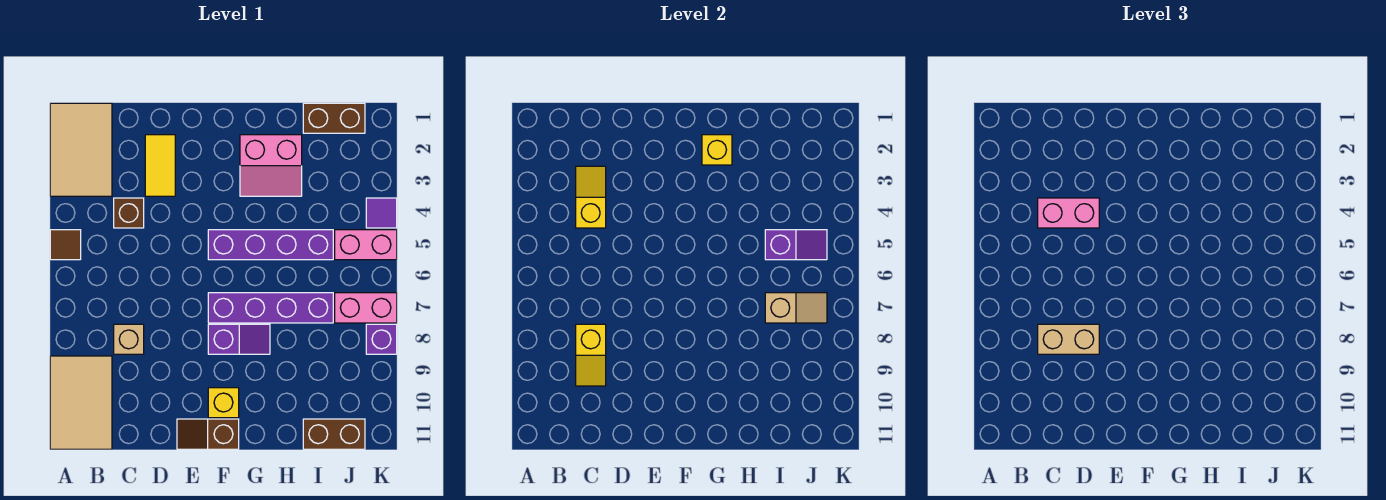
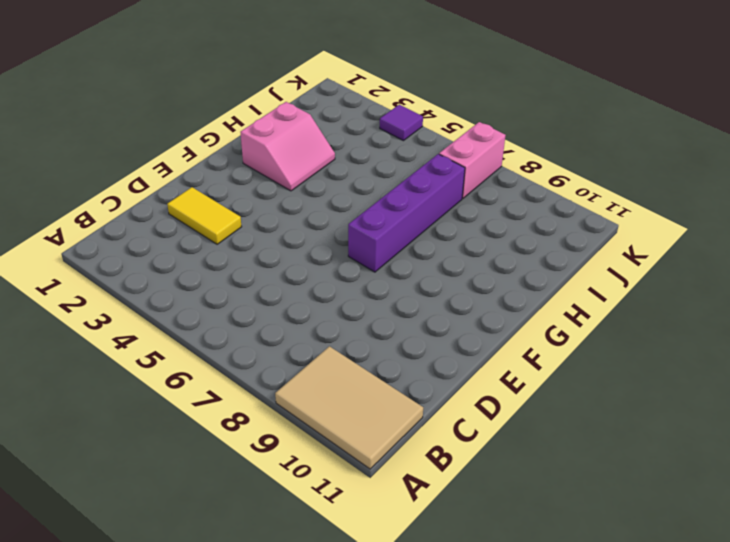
none -> tan 2x3 tile [50,103,112,196]
none -> brown 1x1 tile [50,230,81,260]
none -> brown 1x1 brick [114,198,144,228]

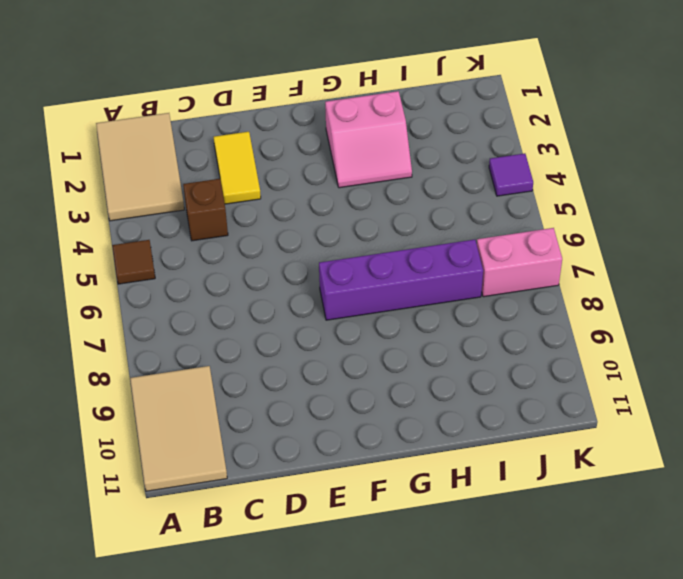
none -> tan 1x1 brick [114,324,144,354]
none -> brown 1x2 slope [177,419,239,449]
none -> purple 1x4 brick [208,230,333,260]

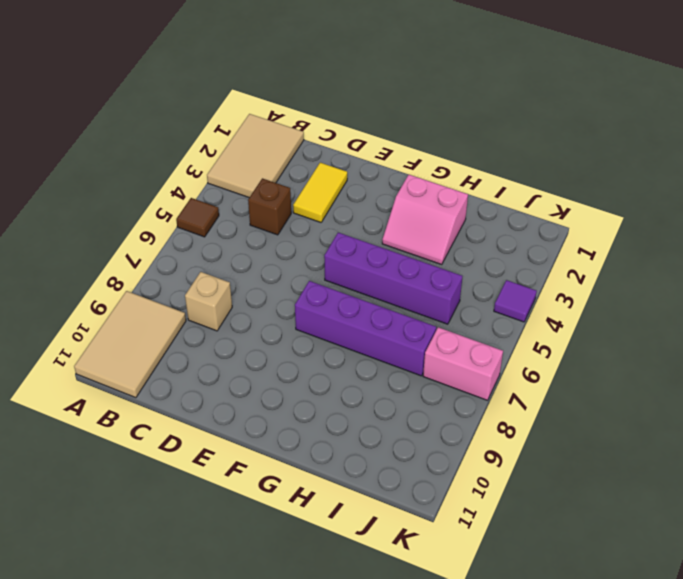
none -> brown 1x2 slope [177,419,239,449]
none -> purple 1x2 slope [208,324,270,354]
none -> yellow 1x1 brick [208,388,239,418]

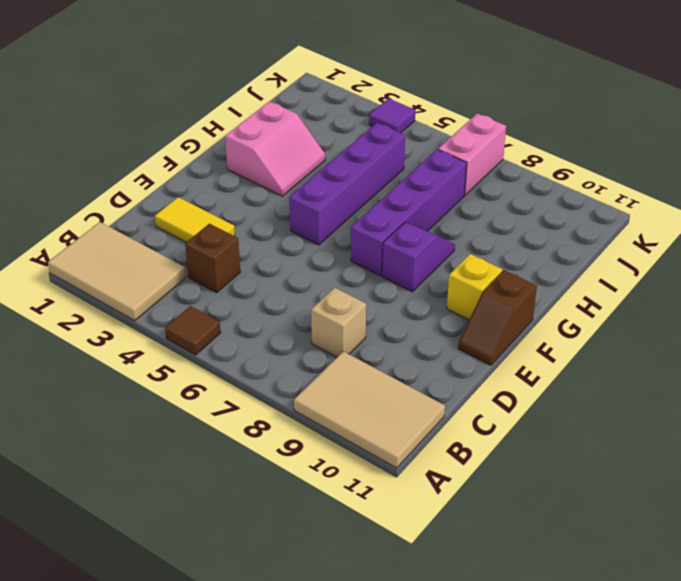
none -> brown 1x2 brick [303,103,365,133]
none -> brown 1x2 brick [303,419,365,449]
none -> pink 1x2 brick [335,230,397,260]

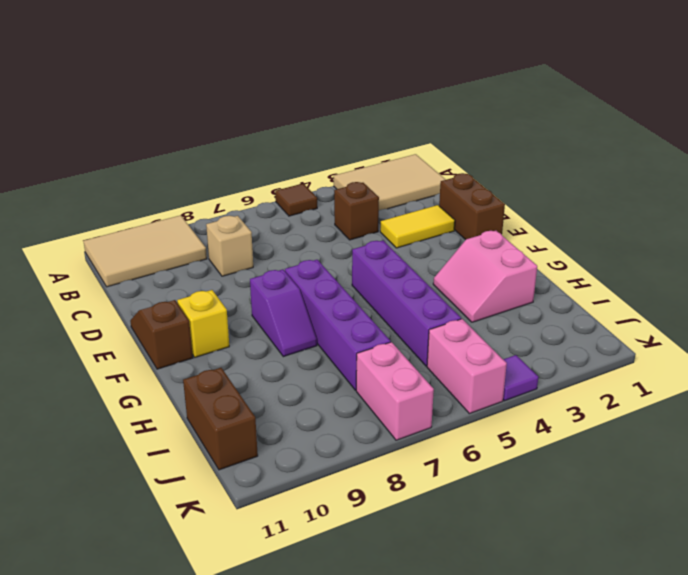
brown 1x2 brick [439,173,505,240] -> brown 1x2 brick moved to [303,103,365,133]
none -> purple 1x1 brick [366,324,397,354]
none -> yellow 1x2 slope [576,166,606,228]
none -> yellow 1x2 slope [576,324,606,386]

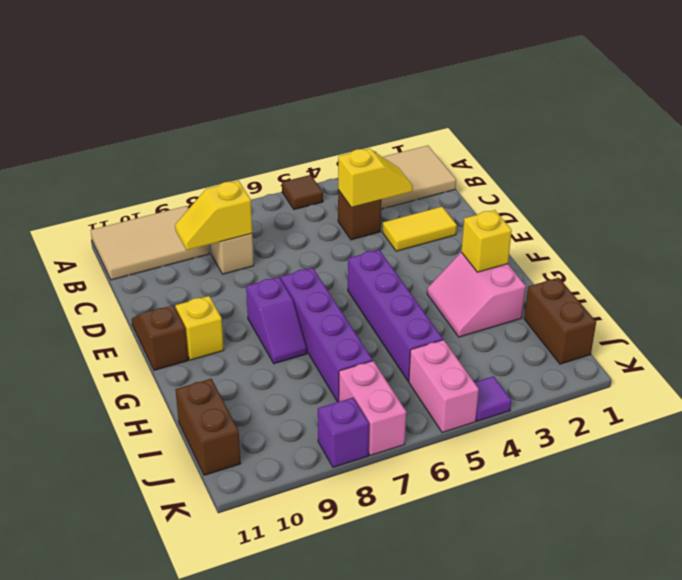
none -> purple 1x2 slope [765,230,827,260]
none -> tan 1x2 slope [765,293,827,323]
none -> pink 1x2 brick [1038,198,1099,228]

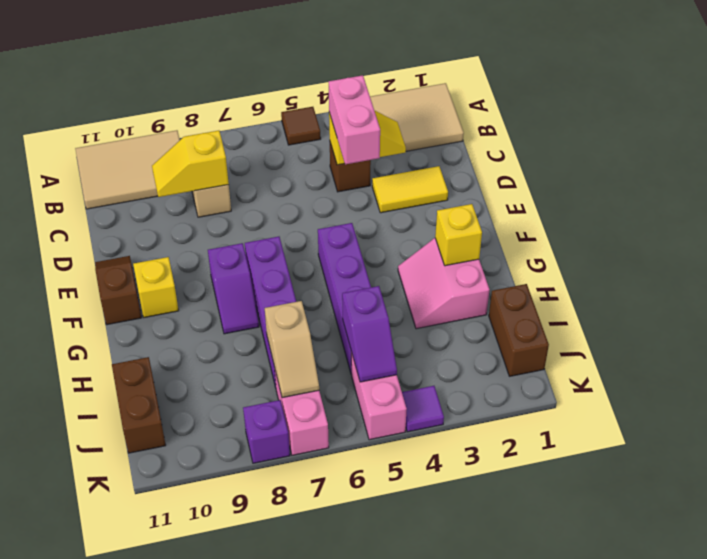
none -> tan 1x2 brick [1038,324,1099,354]

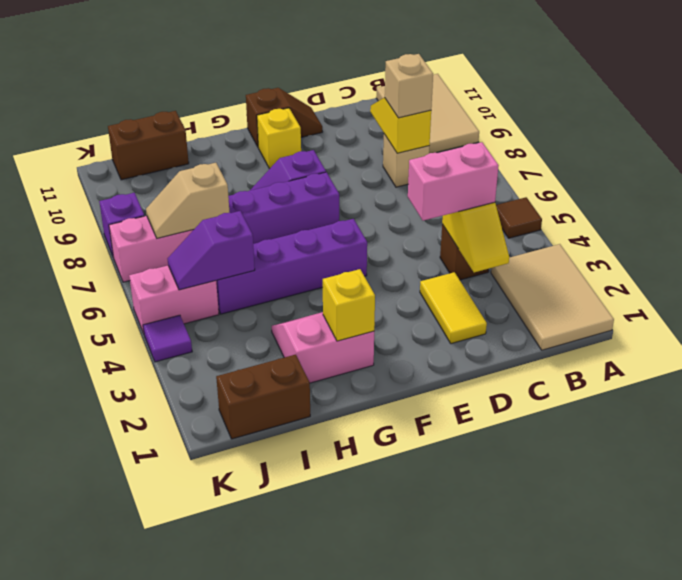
tan 1x1 brick [385,54,433,118] -> tan 1x2 brick [1038,324,1099,354]

